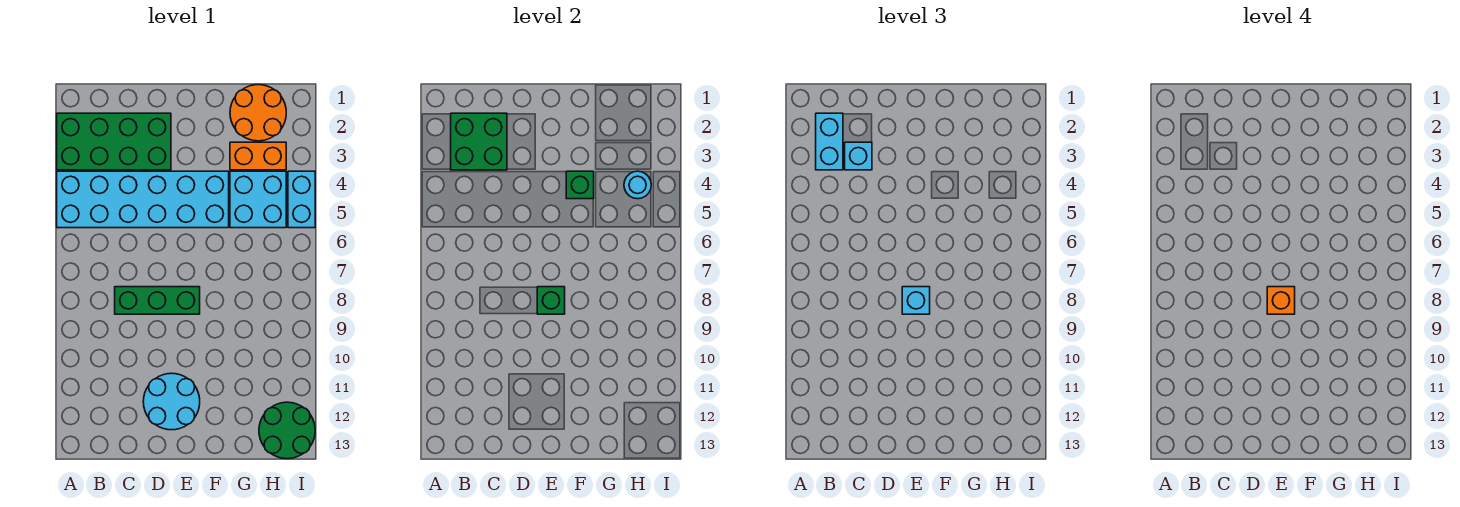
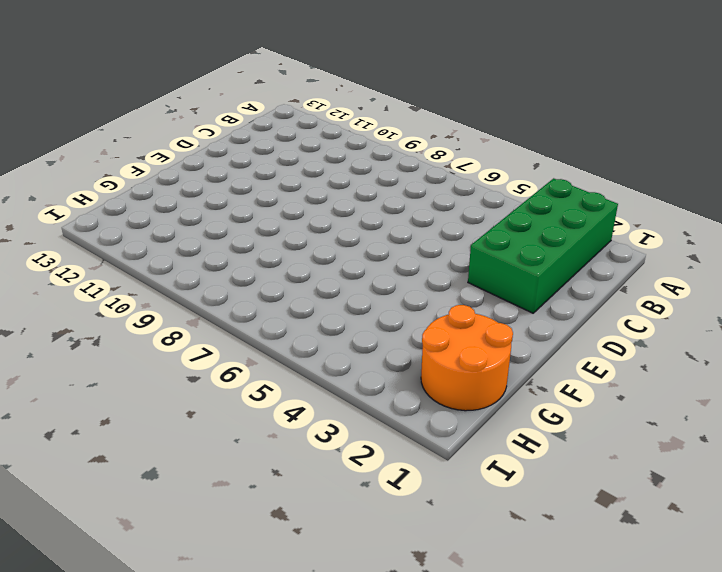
none -> cyan 2x6 brick [57,171,229,228]
none -> green 1x3 brick [115,287,200,314]
none -> cyan 2x2 round brick [143,373,200,430]

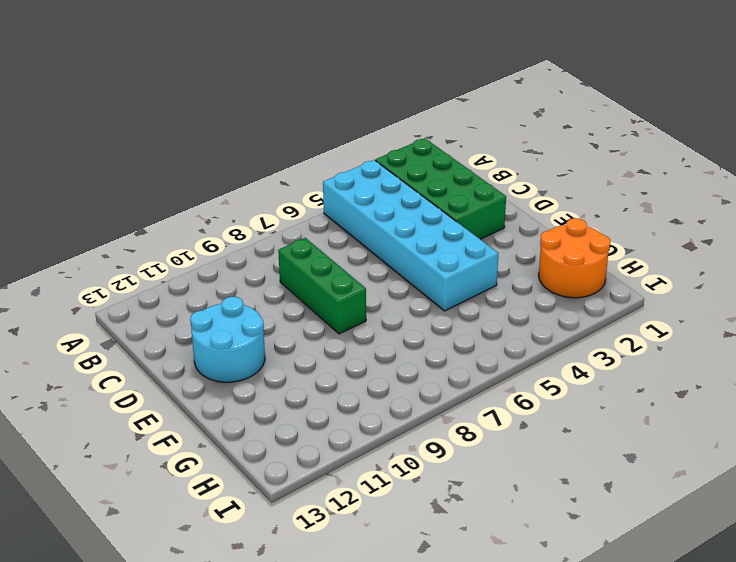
none -> orange 1x2 brick [230,142,286,170]
none -> cyan 2x2 brick [230,171,286,228]
none -> green 2x2 round brick [259,402,315,459]

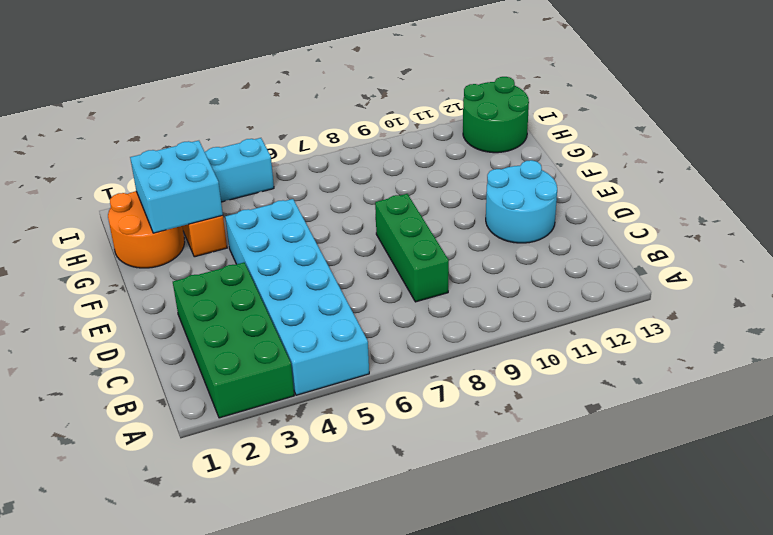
cyan 2x2 brick [130,141,223,233] -> cyan 2x2 brick moved to [230,171,286,228]
none -> green 2x2 brick [451,113,507,170]
none -> green 1x1 brick [537,287,565,314]
none -> green 1x1 brick [566,171,594,199]

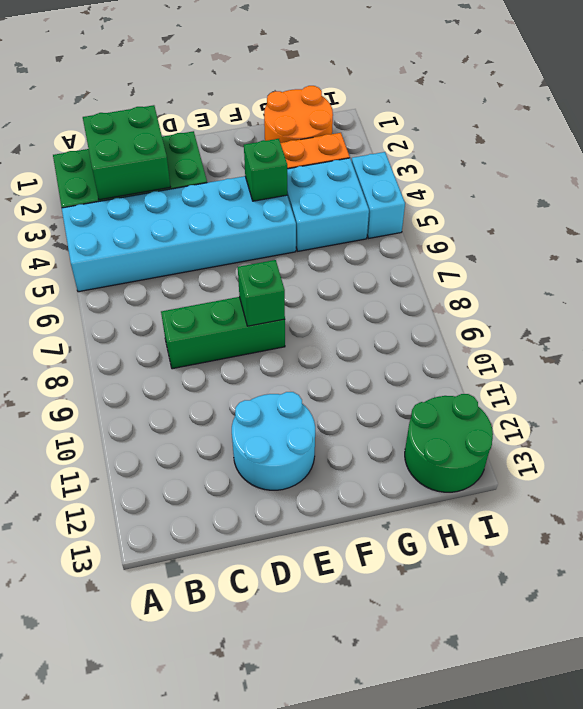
none -> cyan 1x1 round brick [624,171,651,199]
none -> cyan 1x2 brick [816,113,843,170]
none -> cyan 1x1 brick [845,142,872,170]

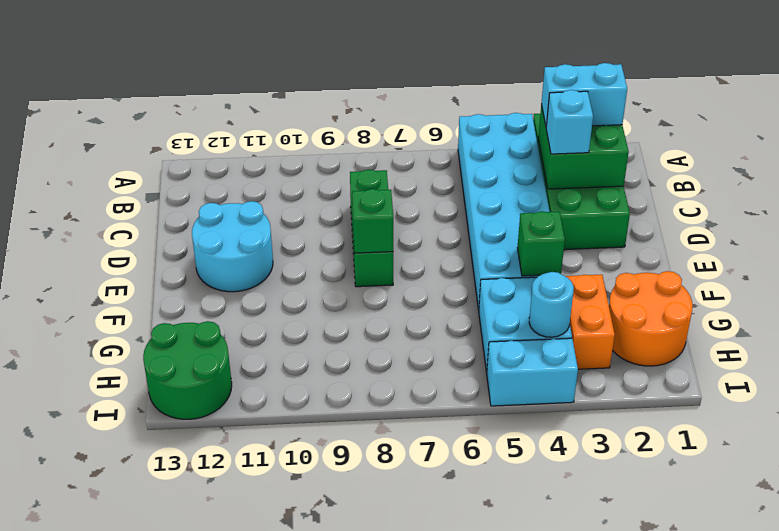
none -> cyan 1x1 brick [902,287,930,314]
none -> orange 1x1 brick [1267,287,1295,314]

